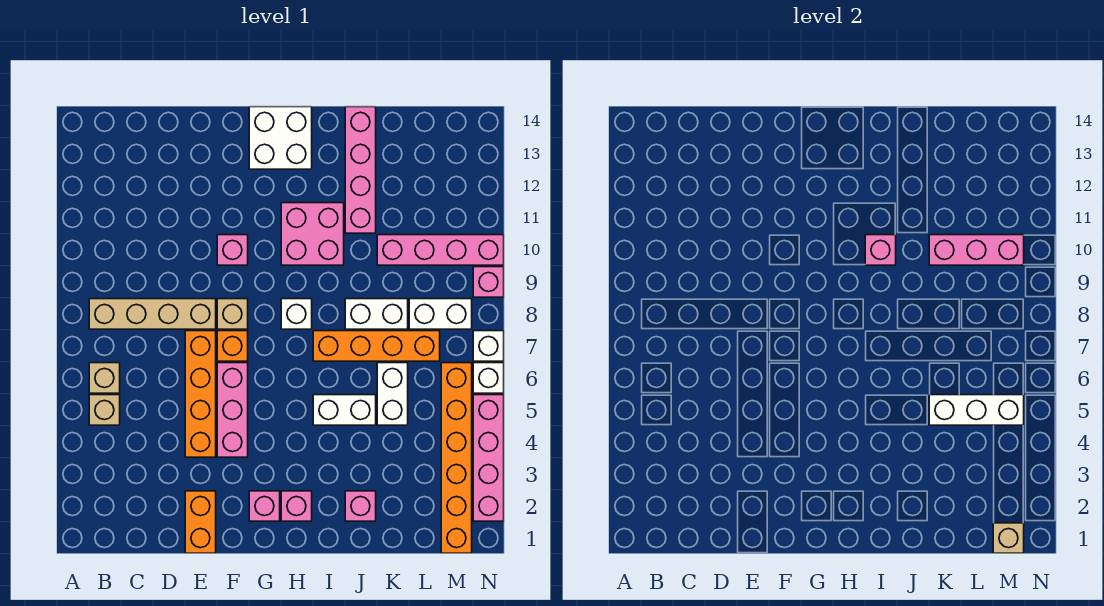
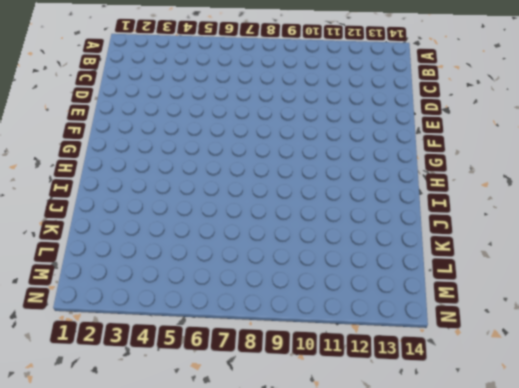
none -> tan 1x1 brick [89,395,120,425]
none -> tan 1x1 brick [89,363,120,393]
none -> tan 1x4 brick [89,299,216,329]
none -> orange 1x2 brick [185,491,216,553]

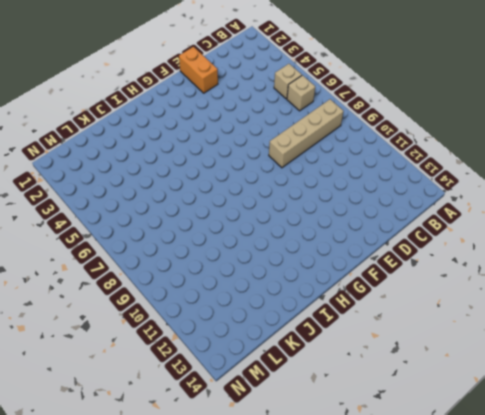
none -> orange 1x4 brick [185,331,216,457]
none -> pink 1x3 brick [217,363,248,457]
none -> orange 1x1 brick [217,331,248,361]
none -> tan 1x1 brick [217,299,248,329]

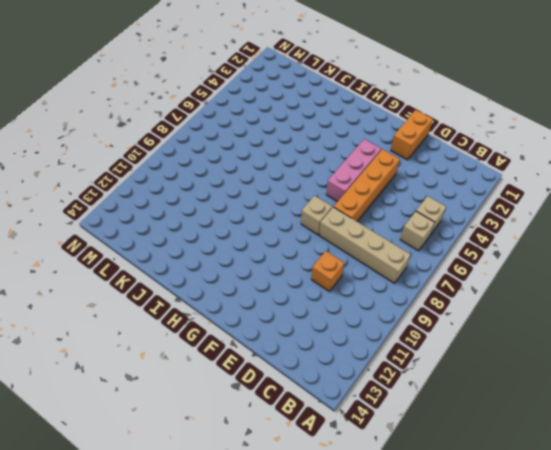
orange 1x1 brick [311,251,344,292] -> orange 1x1 brick moved to [217,331,248,361]
none -> pink 1x1 brick [217,235,248,265]
none -> pink 1x1 brick [249,491,280,521]
none -> white 2x2 brick [249,107,312,169]
none -> pink 1x1 brick [281,491,312,521]

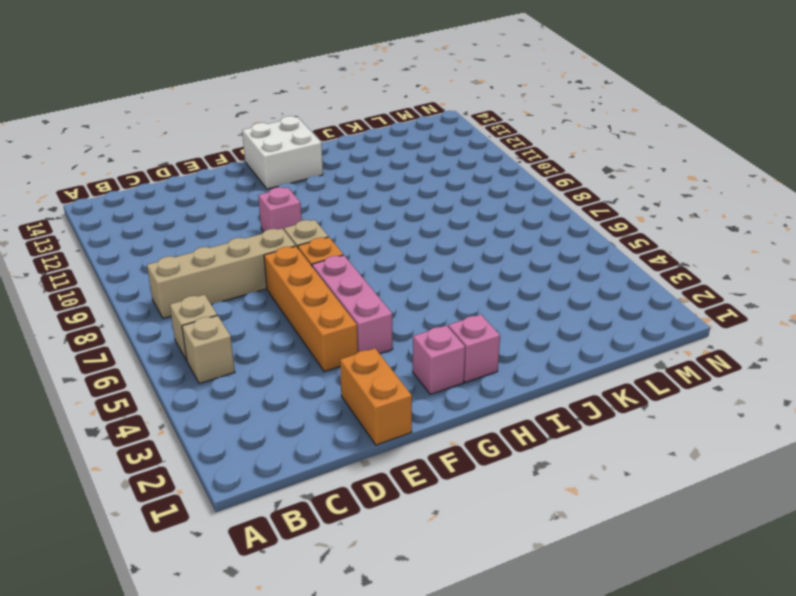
none -> white 1x1 brick [281,299,312,329]
none -> pink 2x2 brick [281,203,344,265]
none -> white 1x2 brick [313,395,376,425]
none -> orange 1x4 brick [313,331,440,361]

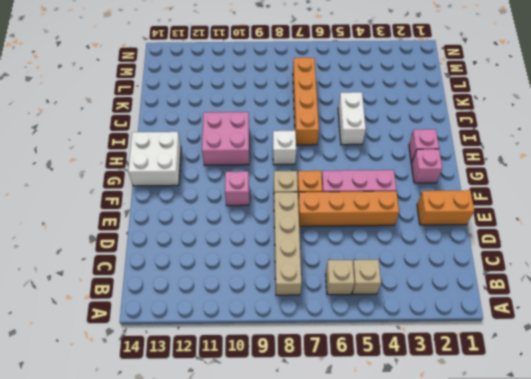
none -> pink 1x1 brick [345,491,376,521]
none -> white 1x2 brick [345,299,408,329]
none -> pink 1x4 brick [345,107,376,233]
none -> white 1x2 brick [377,363,408,425]

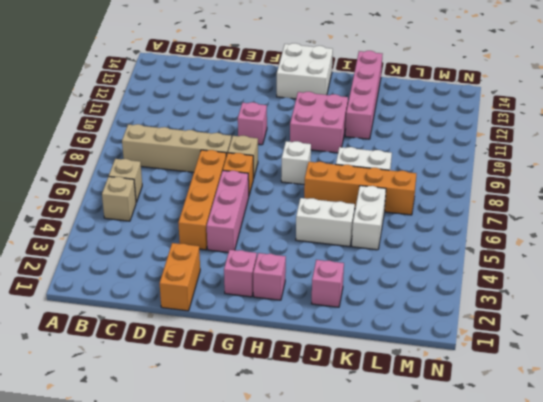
none -> pink 1x4 brick [377,235,504,265]
none -> white 1x2 brick [409,299,472,329]
none -> orange 1x6 brick [441,363,472,553]
none -> pink 1x4 brick [473,395,504,521]

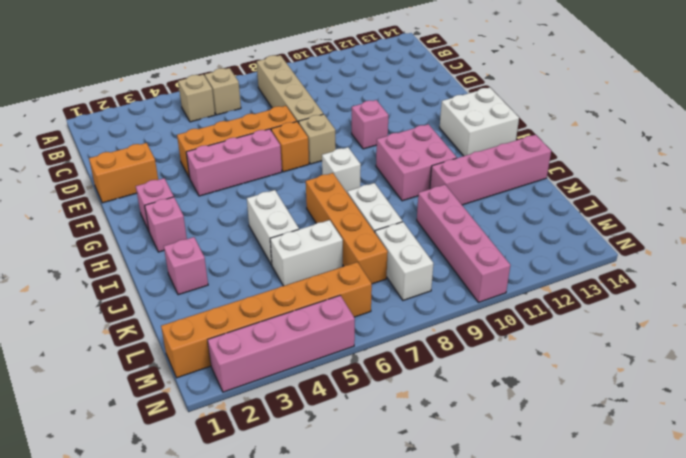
none -> white 1x1 brick [473,363,504,393]
none -> white 1x1 brick [473,331,504,361]
none -> pink 1x1 brick [473,267,504,297]
none -> pink 1x1 brick [865,235,896,265]

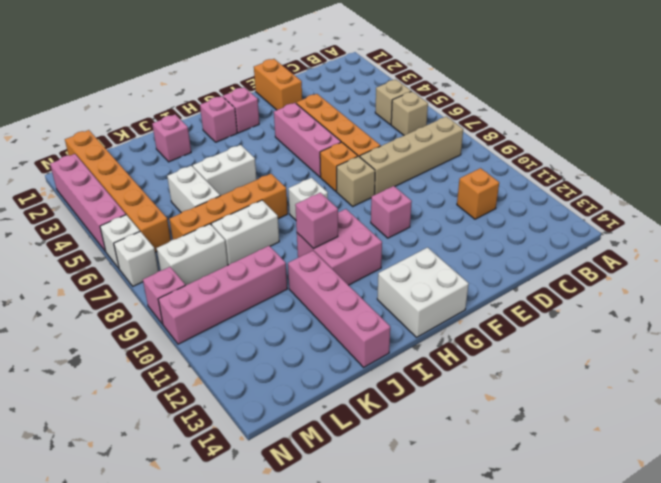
orange 1x1 brick [457,168,499,219] -> none
none -> white 1x3 brick [929,395,1024,425]
none -> pink 1x3 brick [929,235,1024,265]
none -> tan 1x1 brick [993,523,1024,553]

